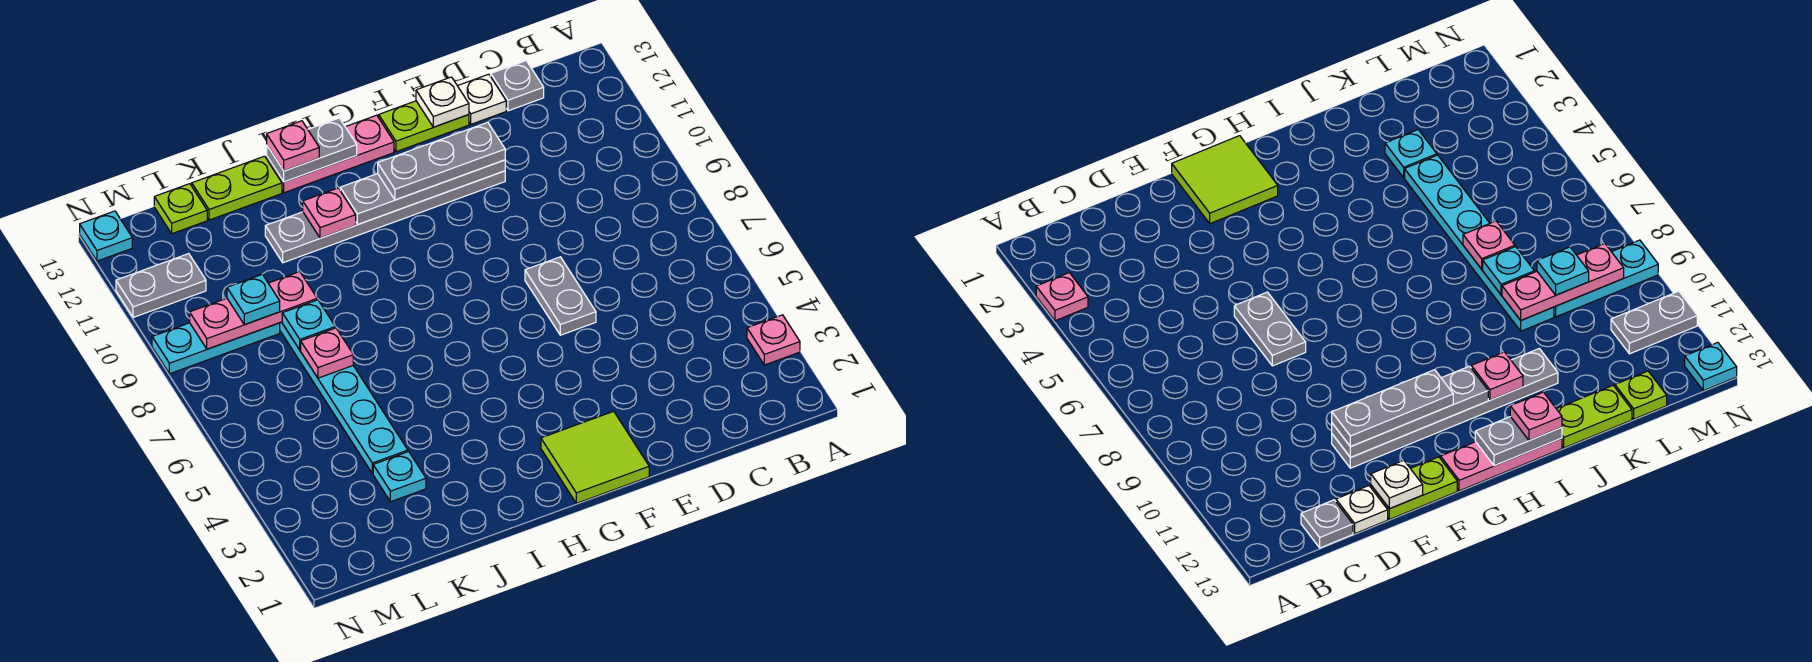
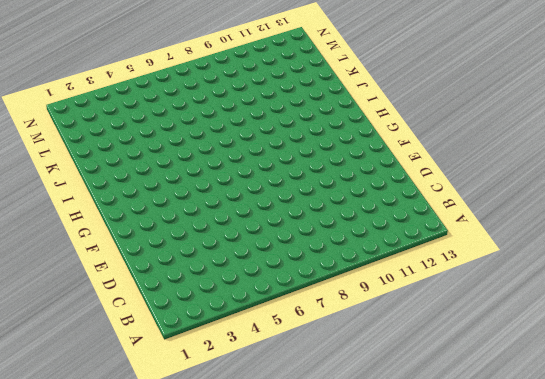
none -> pink 1x1 plate [747,315,800,365]
none -> grey 1x1 plate [491,61,544,111]
none -> white 1x1 plate [458,74,506,124]

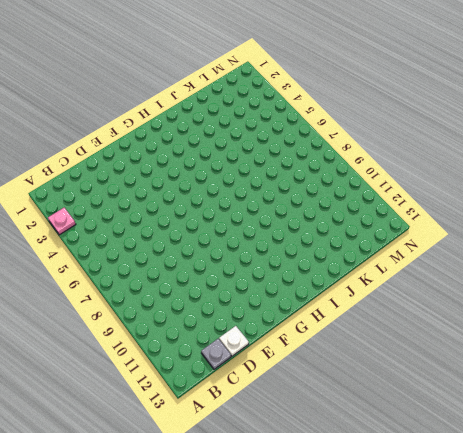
none -> grey 1x2 plate [525,257,596,335]
none -> grey 1x6 plate [265,171,505,263]
none -> lime 1x2 plate [379,101,469,152]

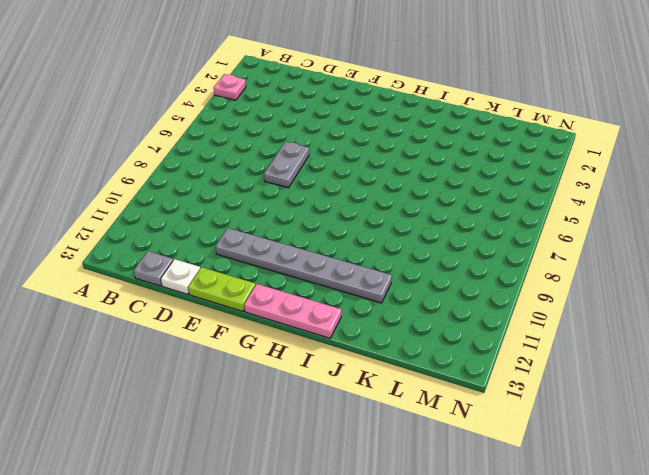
none -> lime 2x2 tile [541,411,649,503]
none -> lime 1x2 plate [192,156,282,220]
none -> cyan 1x1 plate [373,452,426,502]

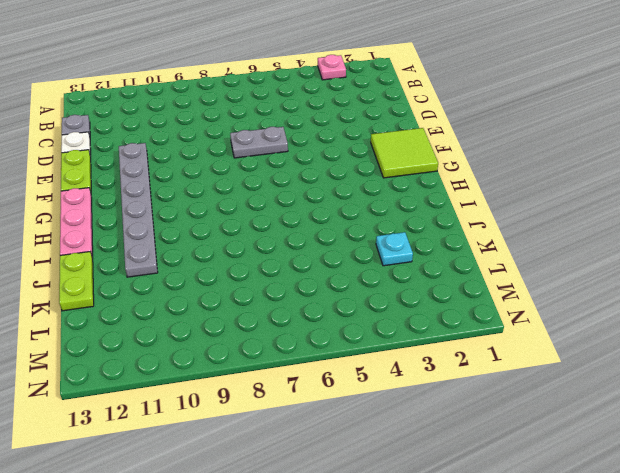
none -> cyan 1x6 plate [280,322,408,474]
none -> cyan 1x3 plate [152,323,280,374]
none -> lime 1x1 plate [154,184,207,234]

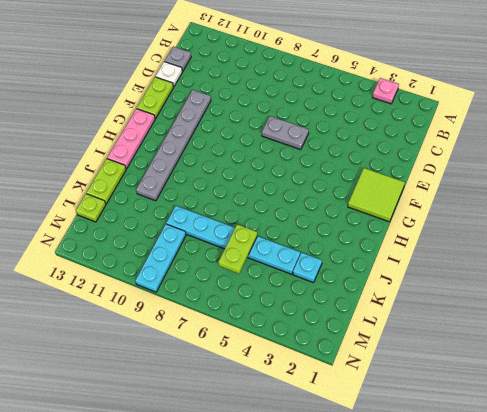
lime 1x2 plate [218,224,257,274] -> none
none -> grey 1x2 plate [116,254,206,317]
none -> cyan 1x1 plate [80,211,132,261]
none -> grey 1x4 plate [340,160,505,225]

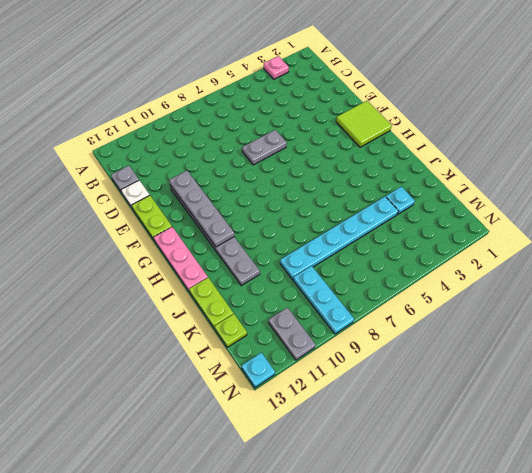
none -> white 1x1 plate [416,77,469,127]
none -> grey 1x2 plate [267,118,357,182]
none -> pink 1x1 plate [303,188,356,238]

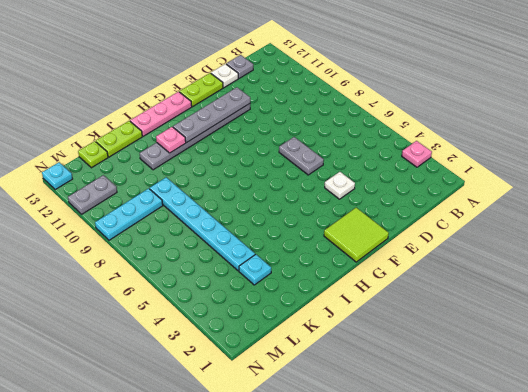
white 1x1 plate [325,172,355,199] -> white 1x1 plate moved to [416,77,469,127]
none -> grey 1x2 plate [267,118,357,182]
none -> pink 1x1 plate [301,328,353,378]
none -> cyan 1x1 plate [282,300,335,350]

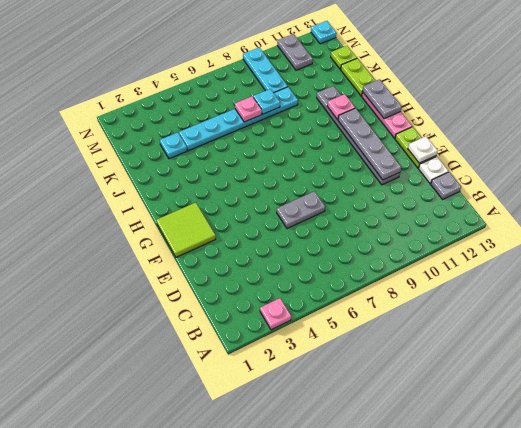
none -> pink 1x3 plate [190,272,317,349]
none -> grey 1x3 plate [378,122,505,200]
none -> pink 1x1 plate [267,121,319,171]

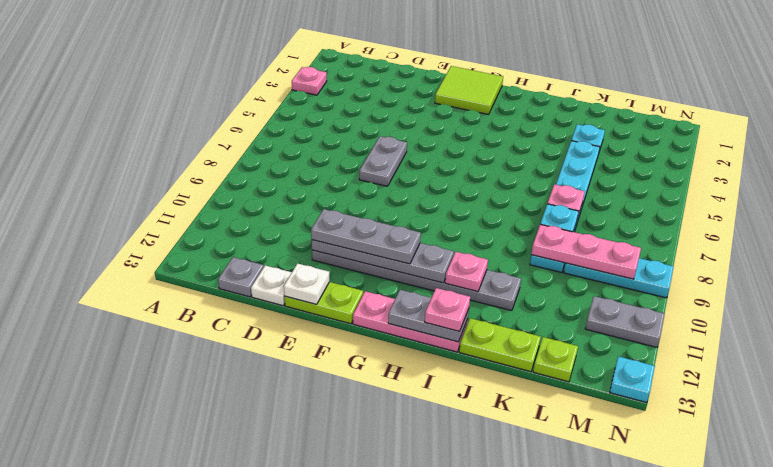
none -> cyan 1x1 plate [227,274,280,325]

